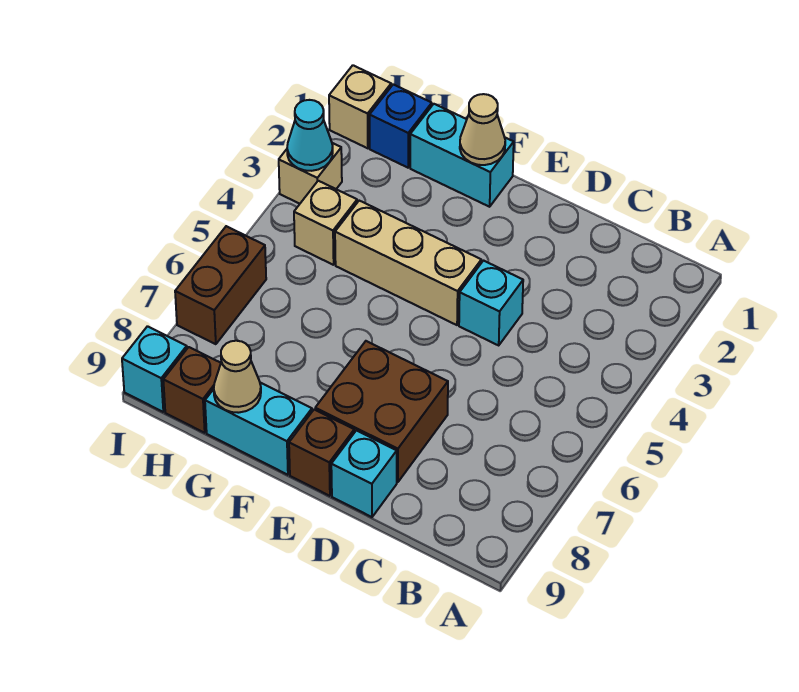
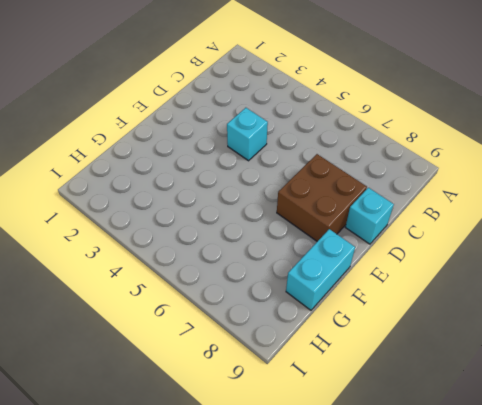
none -> tan 1x3 brick [335,201,481,325]
none -> brown 1x1 brick [289,410,354,496]
none -> cyan 1x2 brick [410,104,514,207]

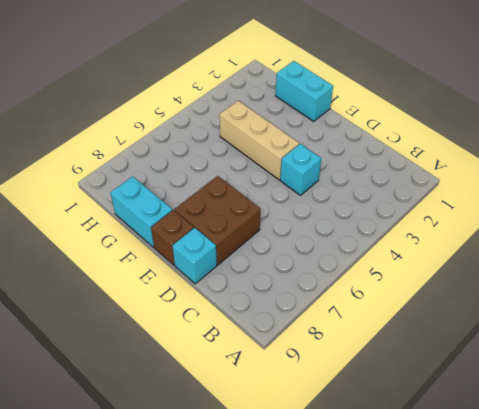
none -> blue 1x1 brick [370,84,432,168]
none -> tan 1x1 brick [294,181,357,265]
none -> brown 1x1 brick [163,347,221,433]

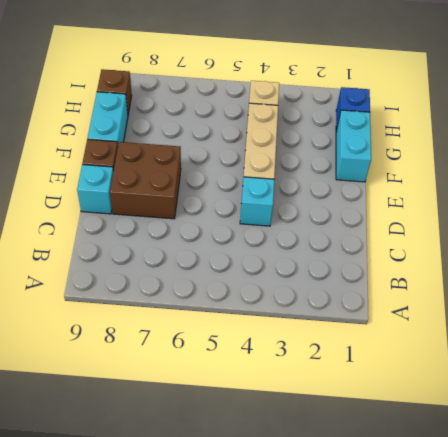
none -> tan 1x1 brick [329,65,391,148]
none -> tan 1x1 brick [279,143,342,204]
none -> brown 1x2 brick [175,226,266,344]

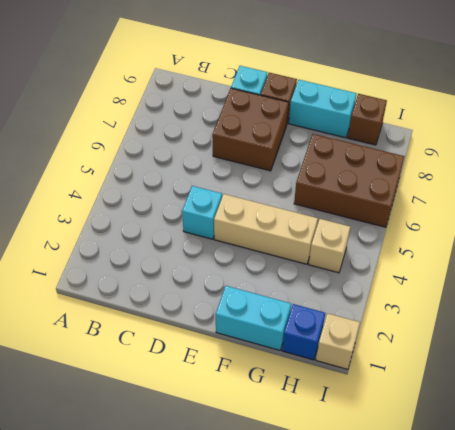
brown 2x3 brick [294,134,405,227] -> brown 1x2 brick [175,226,266,344]
none -> tan 1x1 brick [279,143,342,204]
none -> cyan 1x1 brick [122,326,187,412]
none -> tan 1x1 cone [460,94,505,165]

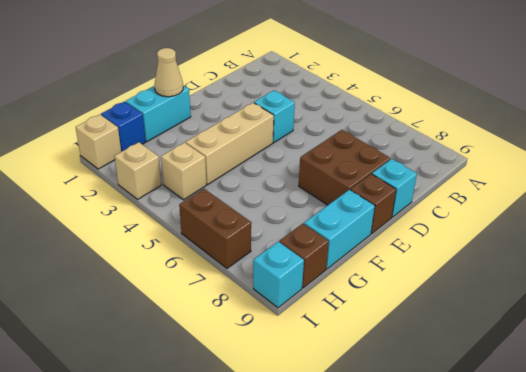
none -> tan 1x1 cone [214,341,261,413]
none -> cyan 1x1 cone [287,100,333,171]

